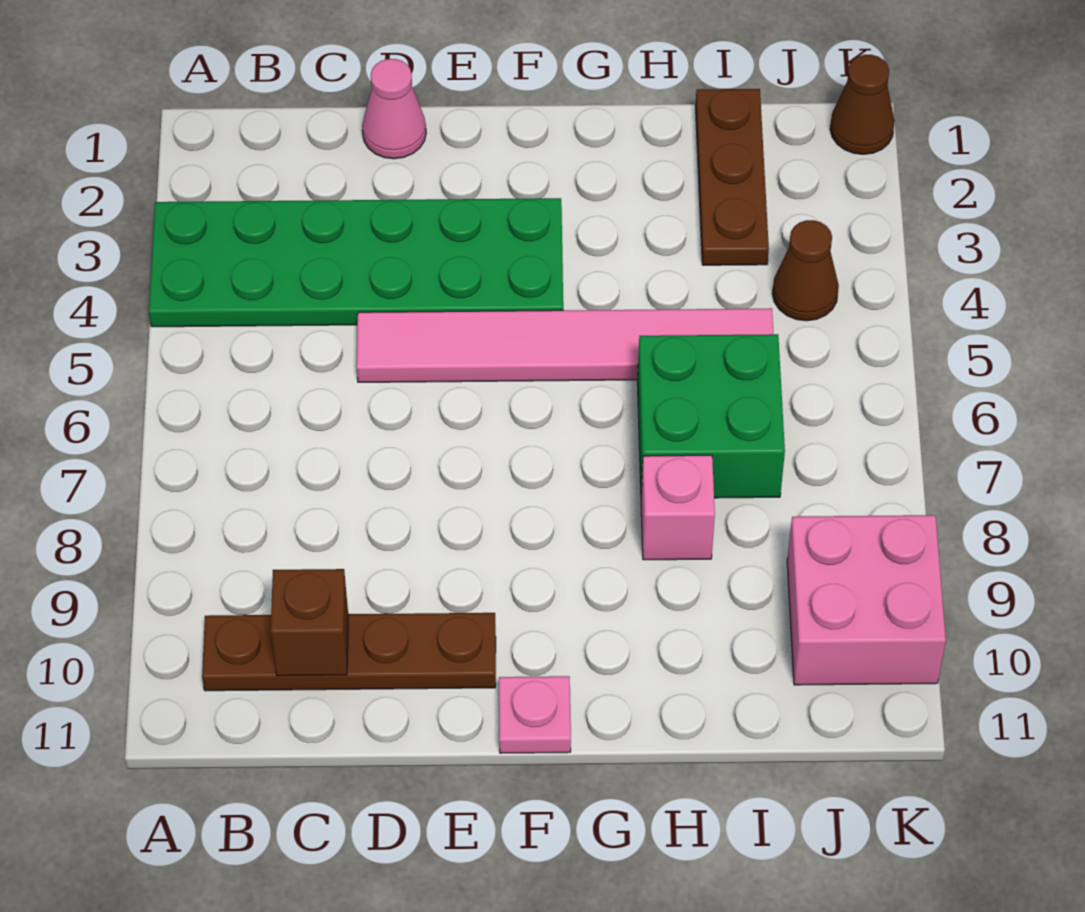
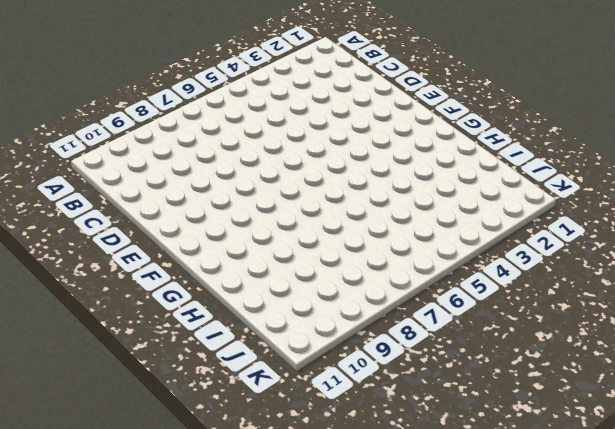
none -> green 2x6 plate [149,198,563,327]
none -> brown 1x4 plate [202,613,496,691]
none -> pink 1x1 cone [362,59,426,159]

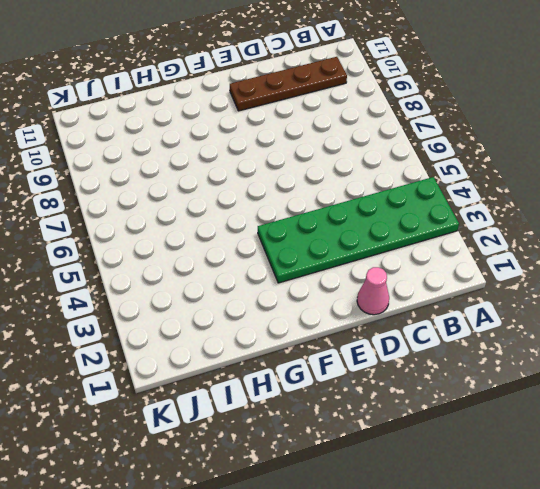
none -> pink 1x6 tile [357,308,773,382]
none -> pink 1x1 plate [499,676,571,753]
none -> green 2x2 brick [637,334,785,498]

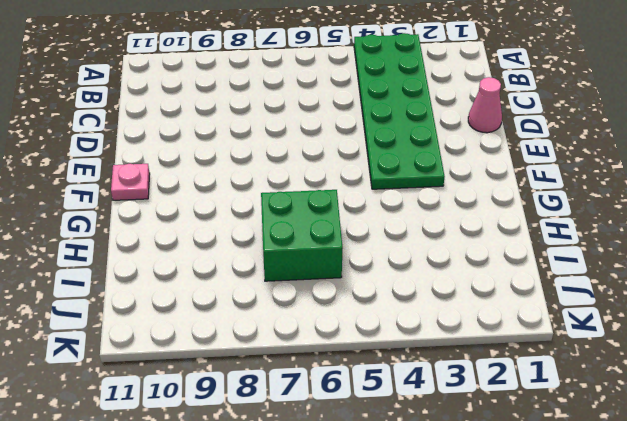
none -> brown 1x4 plate [202,613,496,691]
none -> pink 1x6 tile [357,308,773,382]
none -> pink 1x1 brick [641,455,715,560]

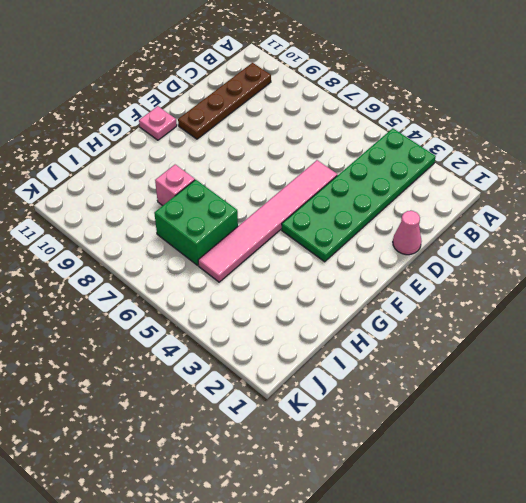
none -> brown 1x3 plate [696,89,769,265]
none -> brown 1x1 cone [772,220,839,321]
none -> pink 2x2 brick [787,515,946,685]

